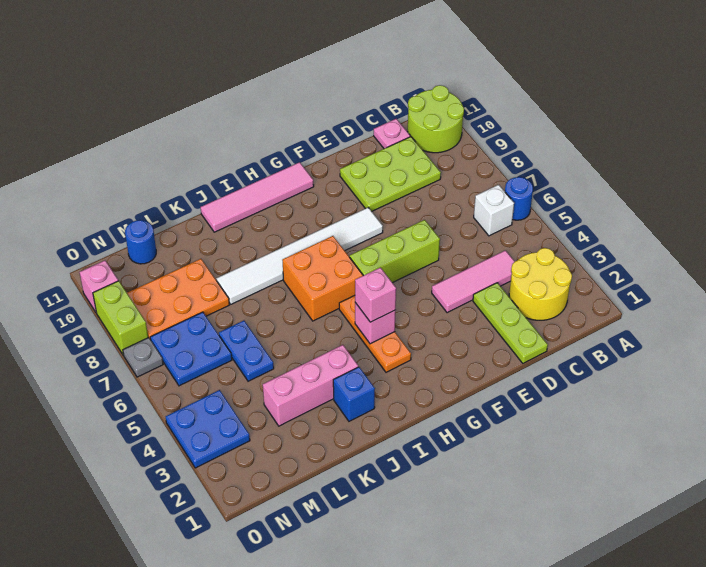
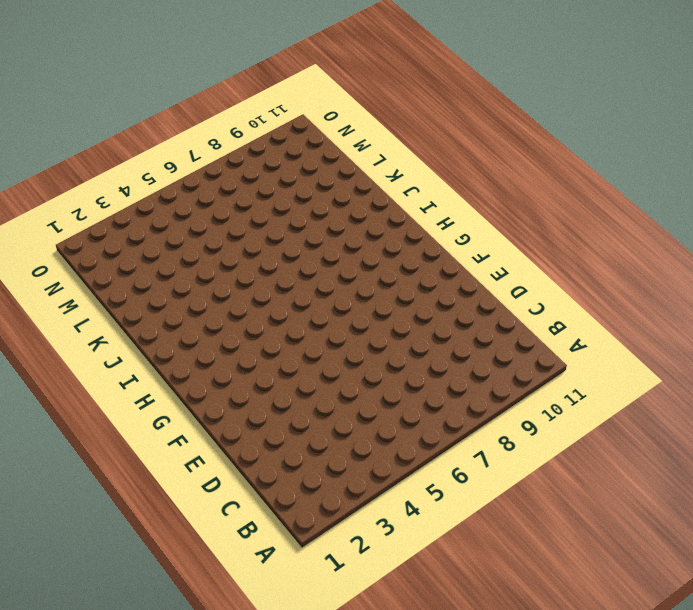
none -> blue 1x1 round brick [505,177,533,220]
none -> lime 2x2 round brick [408,85,464,153]
none -> yellow 2x2 round brick [509,248,572,320]

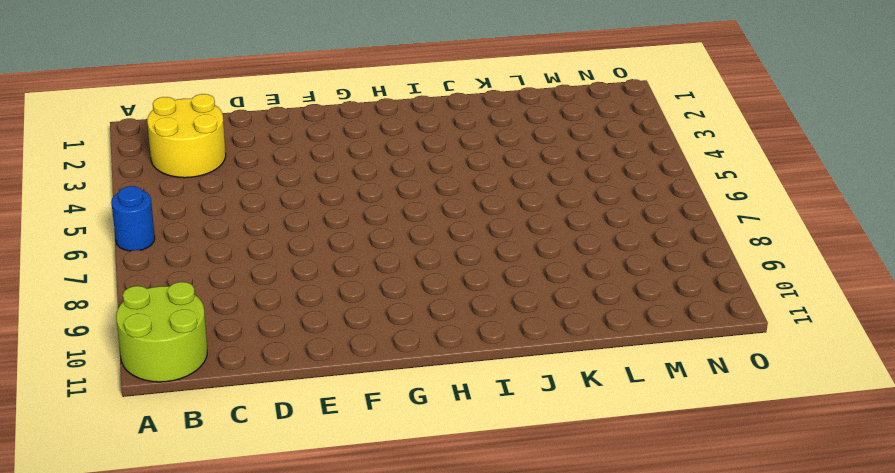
none -> white 1x1 brick [474,185,514,236]
none -> pink 1x3 tile [432,250,515,313]
none -> lime 2x3 plate [340,137,441,211]

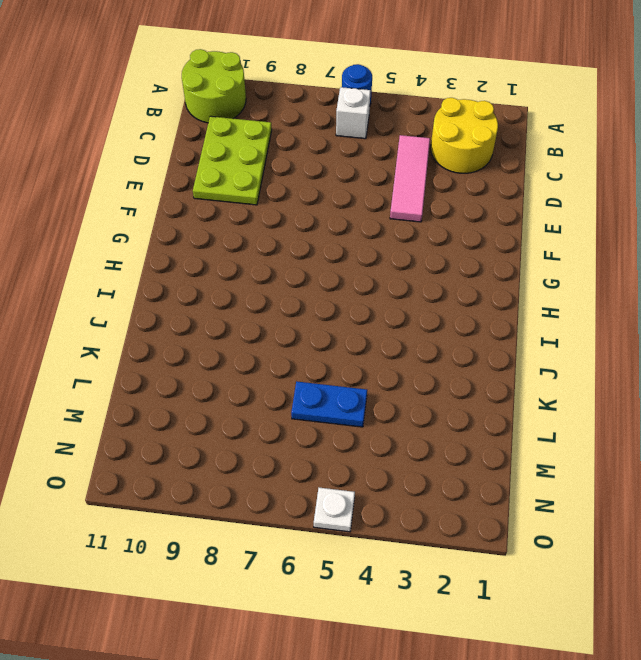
white 1x1 plate [314,488,355,532] -> none
none -> pink 1x1 plate [374,119,410,149]
none -> lime 1x3 plate [473,283,548,363]
none -> lime 1x3 brick [350,220,440,283]

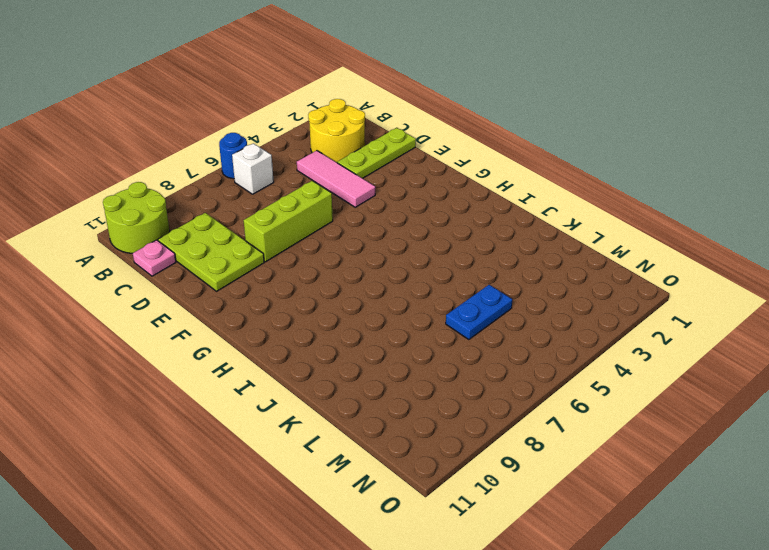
lime 1x3 brick [244,181,333,262] -> lime 1x3 brick turned to [350,220,440,283]
none -> white 1x6 tile [216,207,383,304]
none -> pink 1x4 tile [201,162,314,232]
none -> orange 1x3 plate [339,295,411,372]

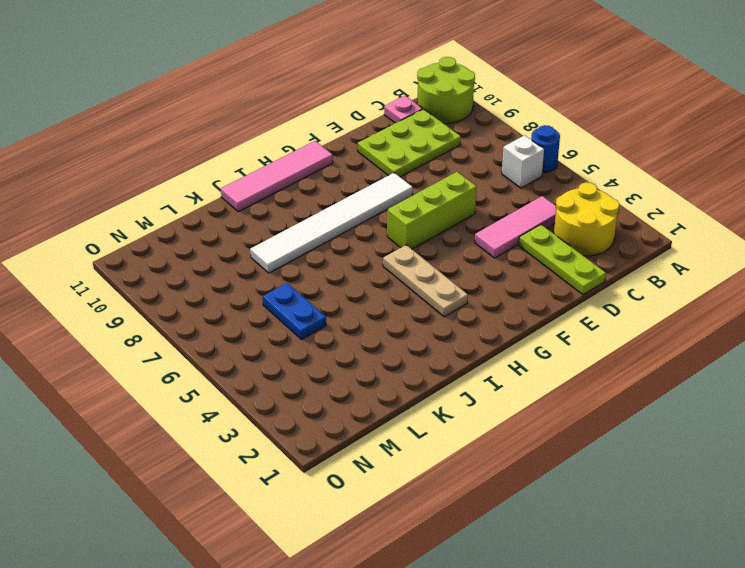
tan 1x3 plate [383,245,468,317] -> orange 1x3 plate [339,295,411,372]
none -> orange 2x2 brick [282,236,363,321]
none -> blue 1x1 brick [333,367,375,421]
none -> pink 1x3 brick [263,345,358,426]

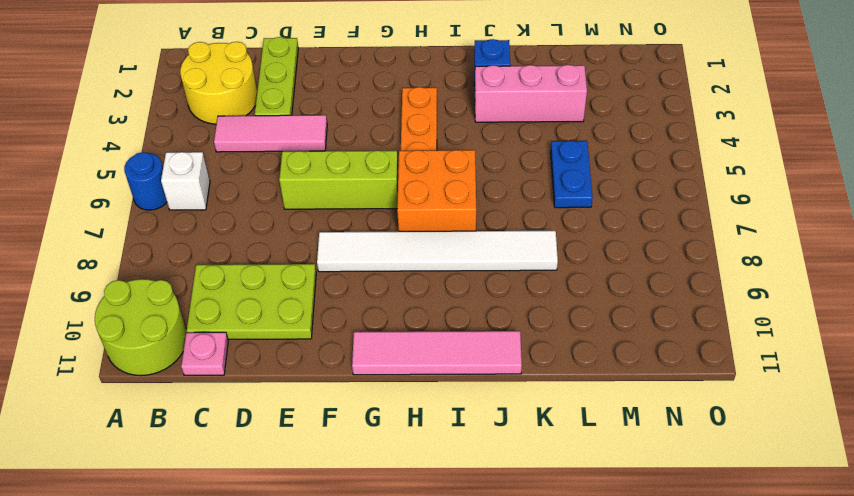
none -> orange 2x3 plate [127,259,229,340]
none -> blue 2x2 plate [150,312,232,386]
none -> blue 1x1 round brick [125,220,156,264]

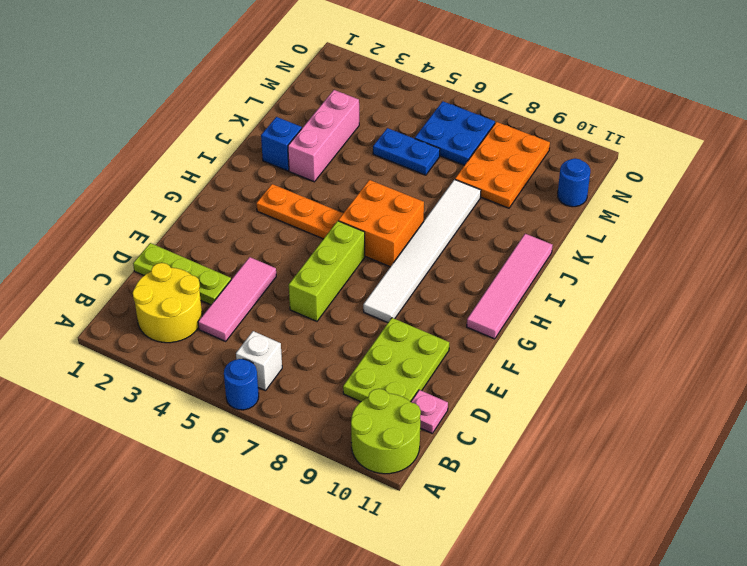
none -> blue 2x2 plate [166,390,250,468]
none -> grey 1x1 plate [123,337,163,377]
none -> lime 1x2 brick [93,281,148,355]

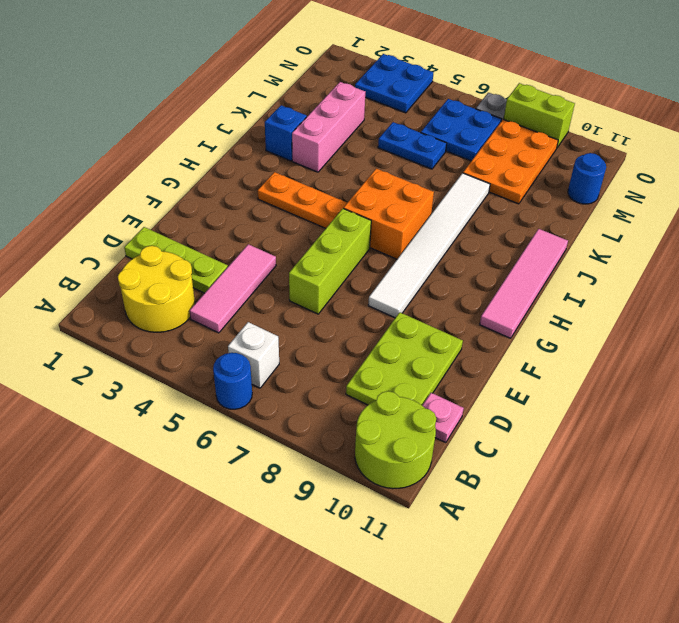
none -> pink 1x1 brick [80,261,118,313]
none -> pink 1x1 brick [355,303,396,344]
none -> pink 1x1 brick [355,267,396,322]

